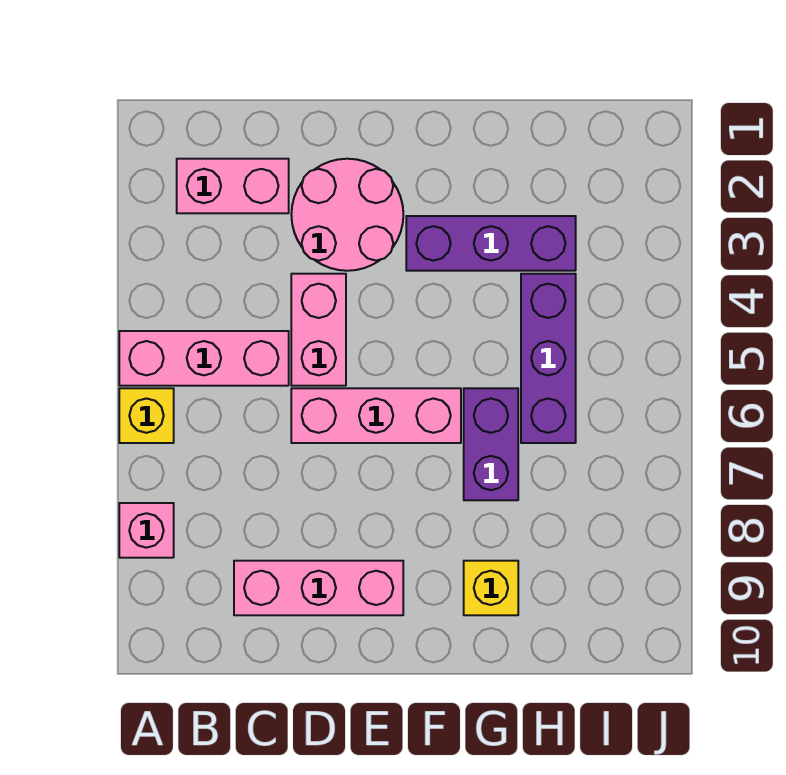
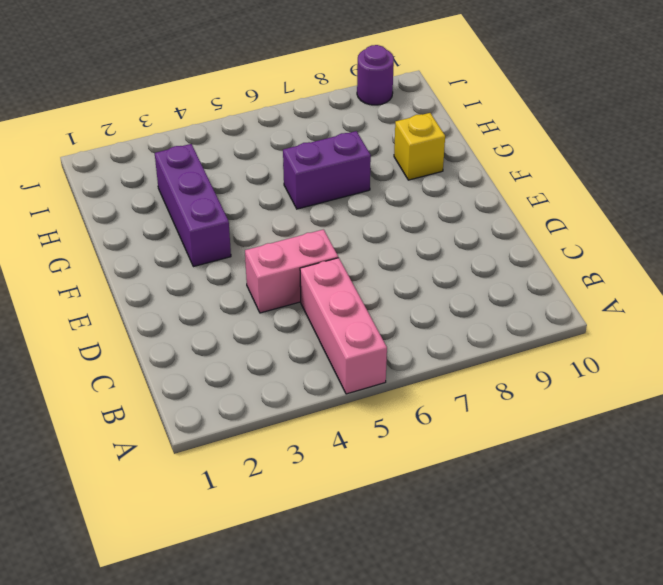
purple 1x1 round brick [357,45,394,105] -> none
none -> yellow 1x1 brick [119,388,174,443]
none -> pink 1x1 brick [119,503,174,558]
none -> pink 1x2 brick [177,159,289,213]

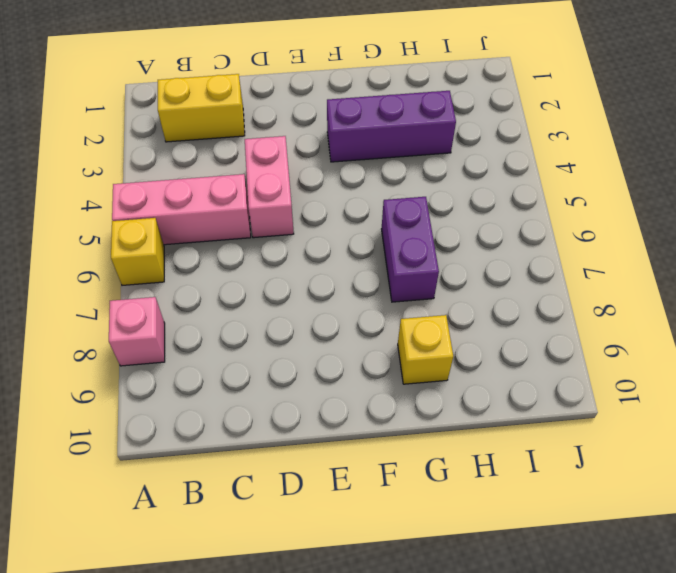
yellow 1x2 brick [158,74,245,142] -> pink 1x2 brick [177,159,289,213]
none -> pink 1x3 brick [234,561,403,615]
none -> pink 2x2 round brick [291,159,403,271]
none -> pink 1x3 brick [291,388,461,443]

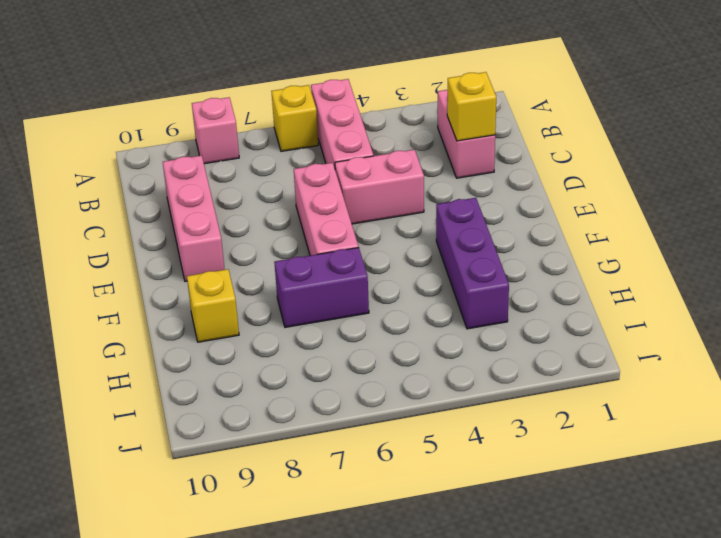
yellow 1x1 brick [447,72,496,141] -> none
none -> pink 2x2 round brick [291,159,403,271]
none -> purple 1x3 brick [521,274,576,443]

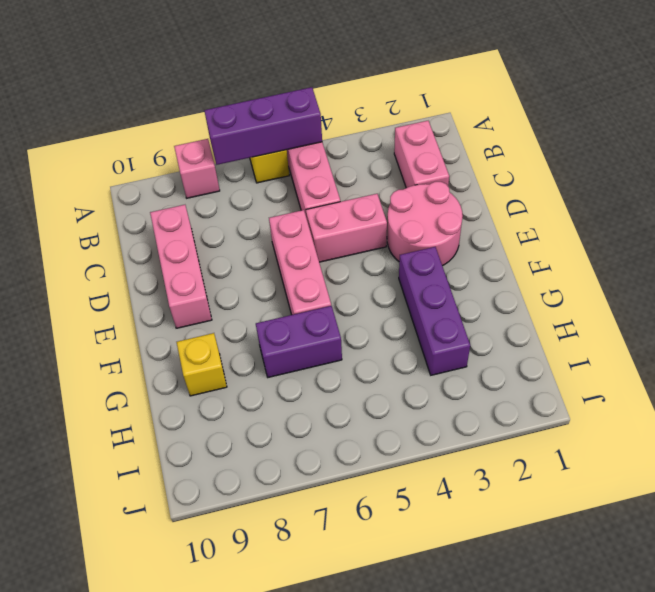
purple 1x3 brick [204,87,322,165] -> purple 1x3 brick moved to [521,274,576,443]

